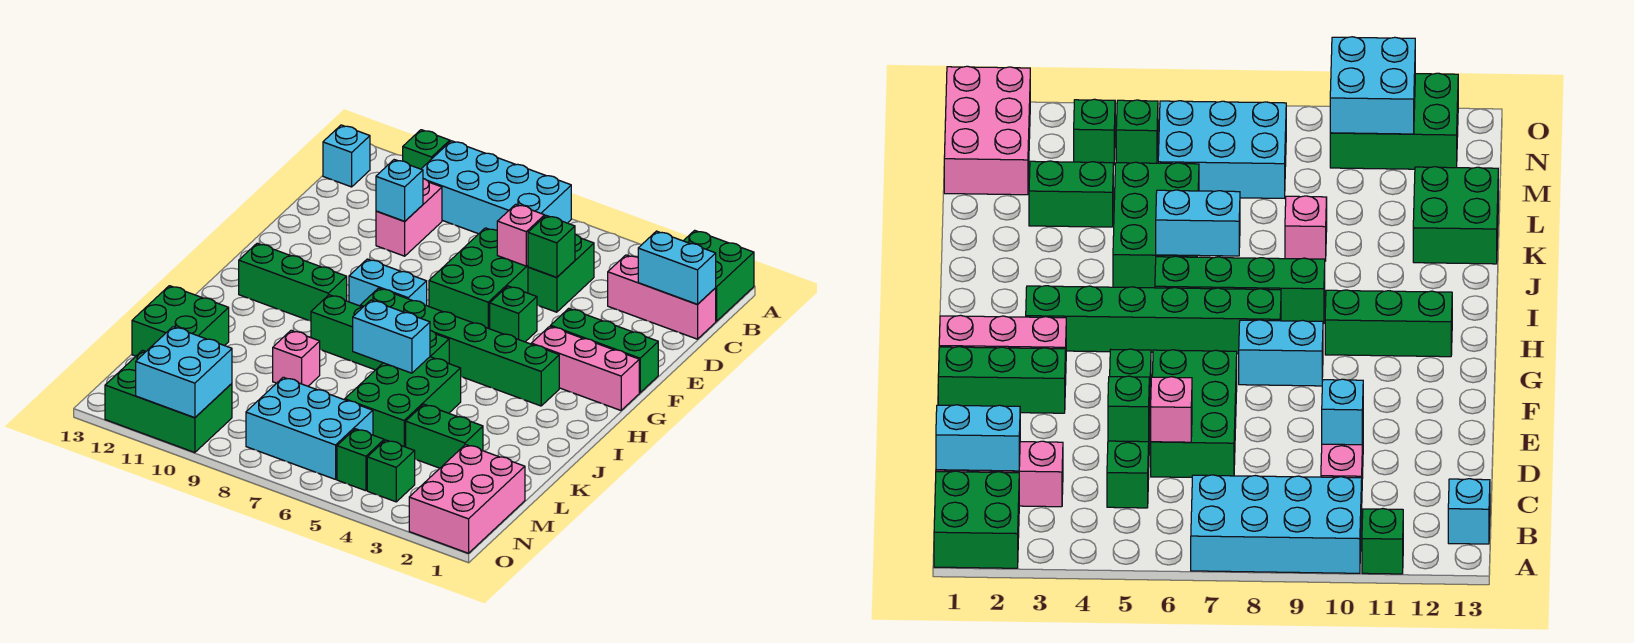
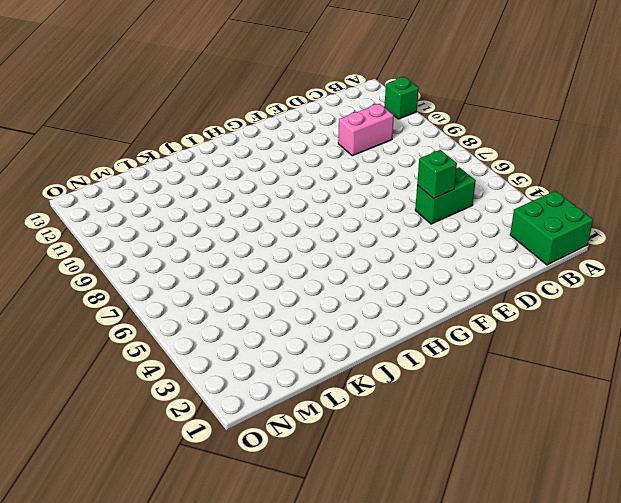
none -> cyan 2x4 brick [422,141,571,234]
none -> cyan 1x1 brick [323,125,370,187]
none -> pink 1x3 brick [608,255,716,339]
none -> green 2x3 brick [429,228,528,329]

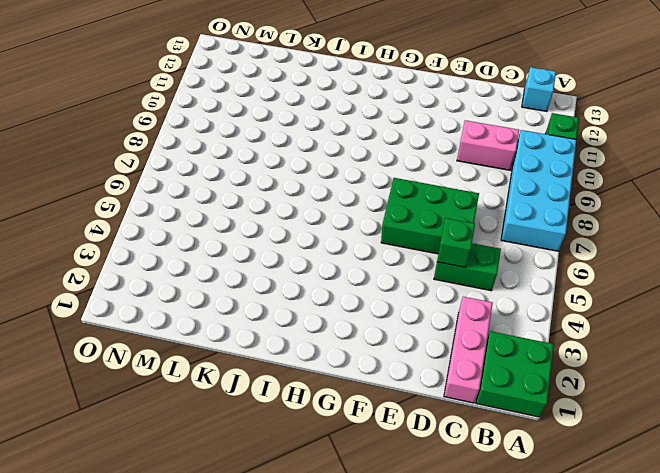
none -> green 1x3 brick [551,308,658,393]
none -> green 1x1 brick [490,286,537,342]
none -> pink 1x3 brick [531,326,639,410]
none -> cyan 1x2 brick [349,259,427,306]

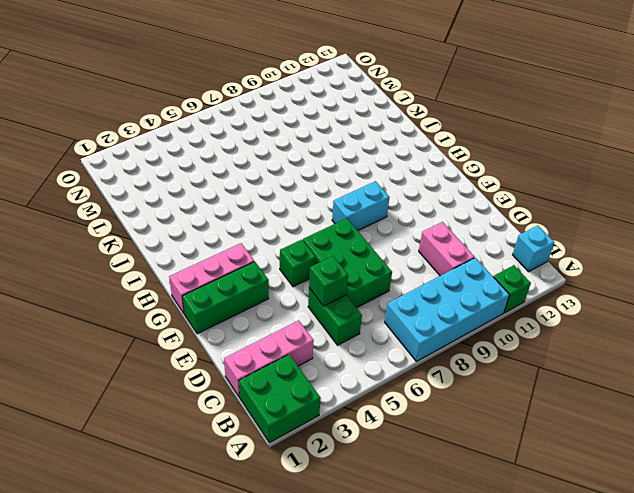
none -> green 1x6 brick [360,288,559,406]
none -> green 1x3 brick [239,243,347,321]
none -> green 1x4 brick [311,295,449,370]
none -> green 2x3 brick [345,357,461,447]

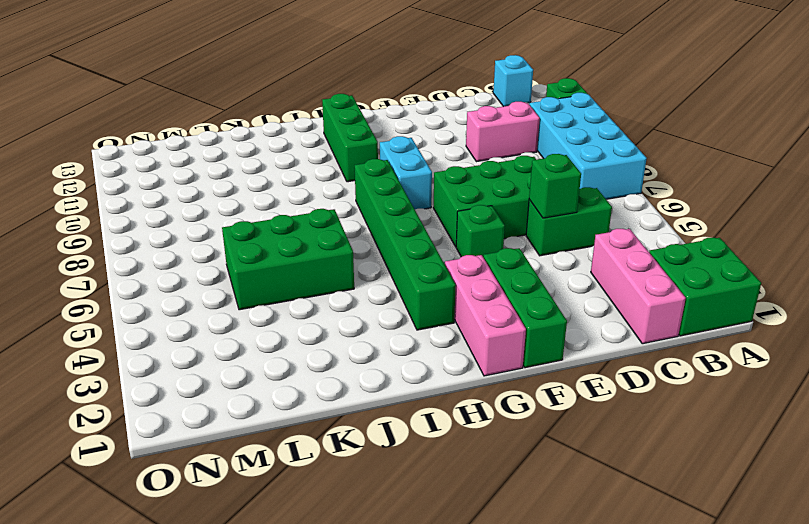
none -> green 1x4 brick [311,295,449,370]
none -> pink 1x1 brick [273,331,320,386]
none -> green 2x2 brick [132,286,229,356]
none -> green 1x2 brick [406,404,483,468]

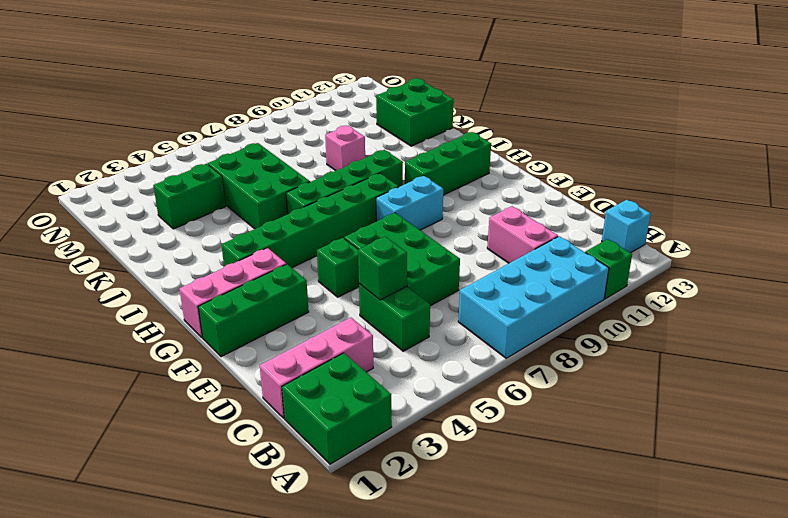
none -> pink 2x3 brick [409,445,525,553]
none -> cyan 2x3 brick [246,377,373,479]
none -> green 1x1 brick [367,440,415,502]
none -> green 1x1 brick [337,429,384,491]

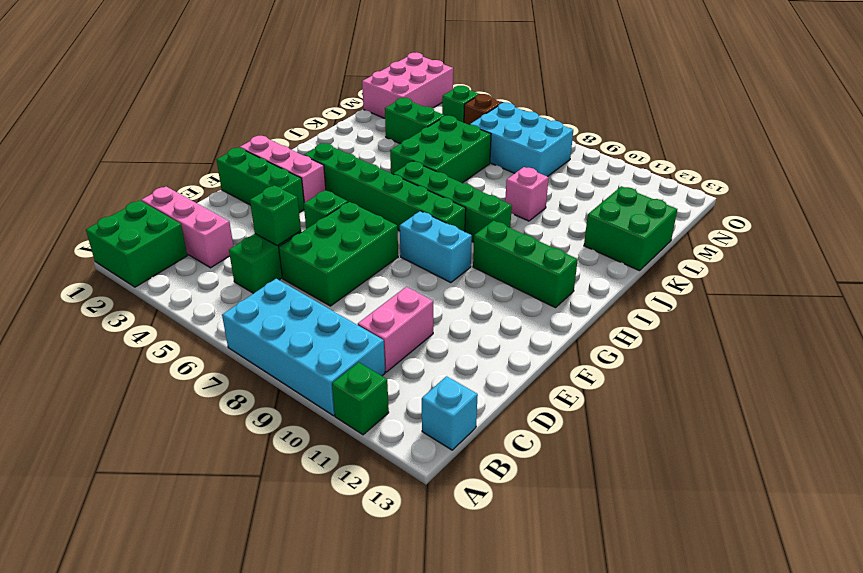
brown 1x1 brick [464,94,502,125] -> green 1x1 brick [337,429,384,491]
none -> green 2x3 brick [105,350,232,453]
none -> cyan 1x2 brick [638,231,716,304]
none -> pink 1x1 brick [497,204,545,266]
none -> cyan 1x1 brick [376,160,423,221]

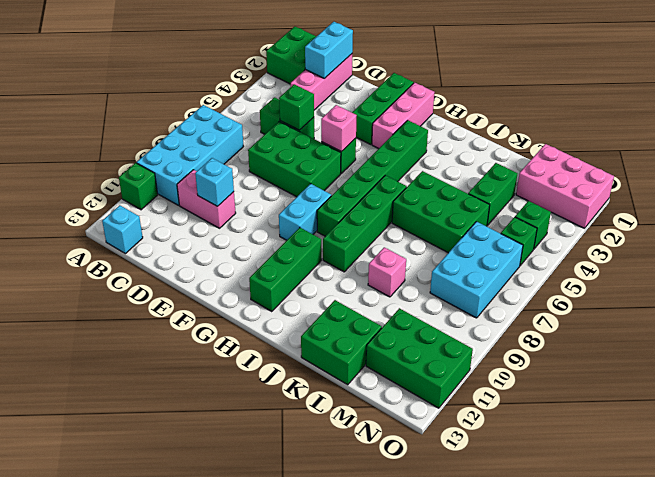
pink 1x1 brick [321,105,357,152] -> pink 1x1 brick moved to [497,204,545,266]
green 2x3 brick [366,308,473,408] -> green 2x3 brick turned to [105,350,232,453]
none -> cyan 1x2 brick [353,300,430,373]
none -> cyan 2x2 brick [136,327,232,418]

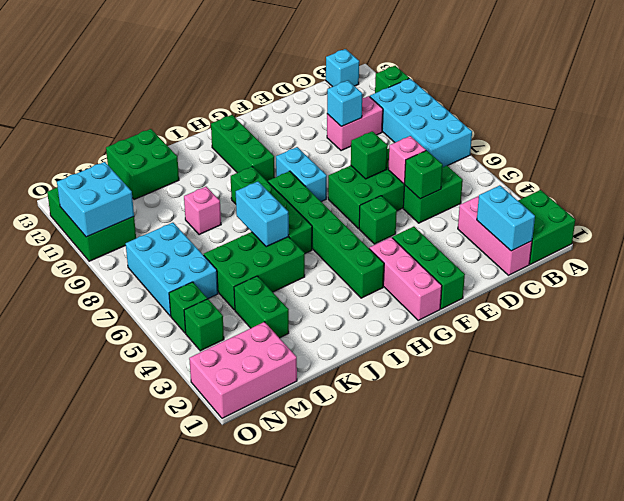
green 1x1 brick [351,131,388,179] -> none

